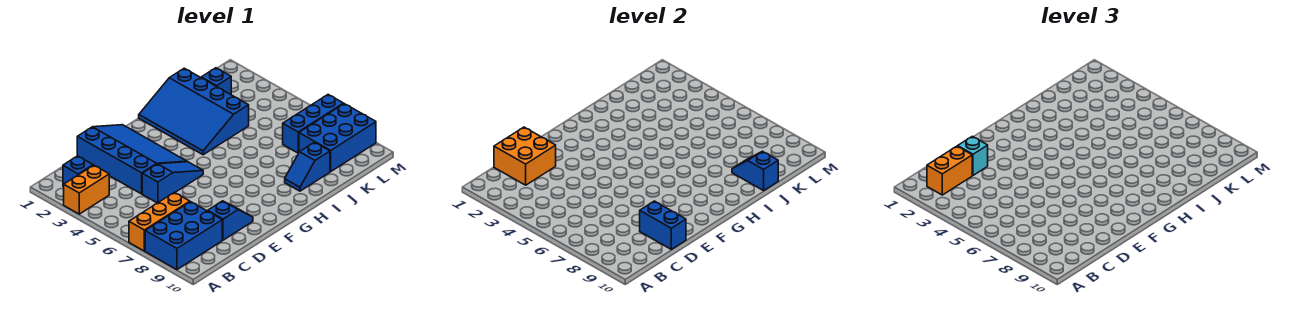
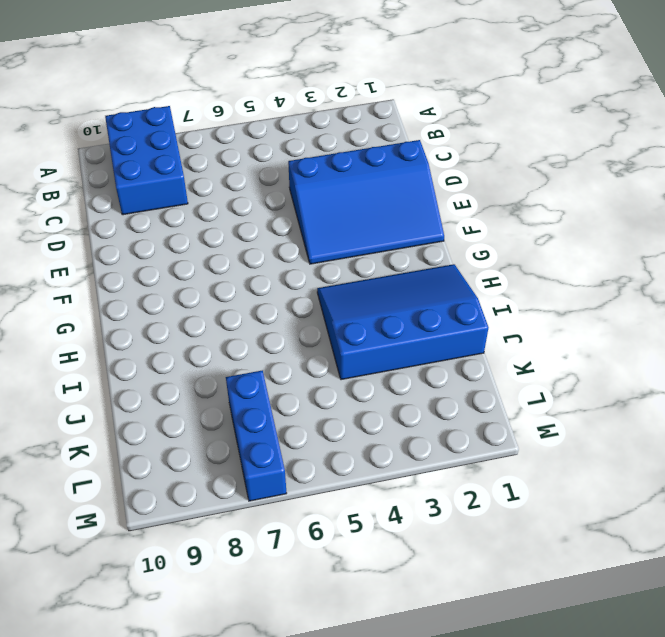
none -> orange 1x2 brick [64,165,109,214]
none -> orange 1x3 brick [129,192,190,251]
none -> blue 1x1 brick [63,156,93,187]

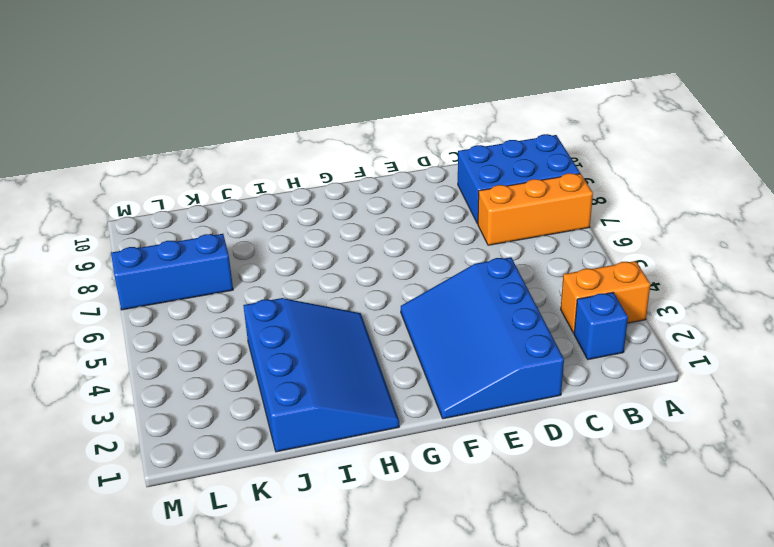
none -> blue 1x3 slope [142,162,203,203]
none -> blue 1x2 slope [208,201,253,240]
none -> blue 1x2 slope [285,142,330,191]

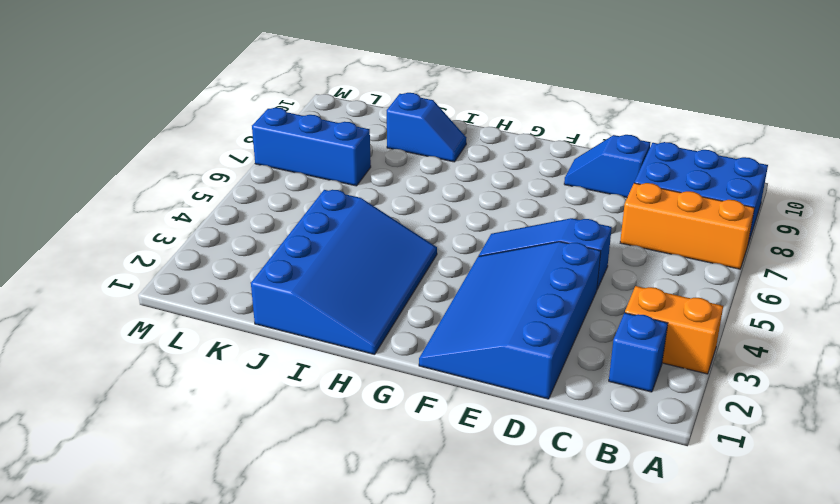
none -> blue 1x1 brick [201,68,231,94]
none -> blue 2x3 brick [299,104,376,171]
none -> orange 2x2 brick [494,127,556,185]

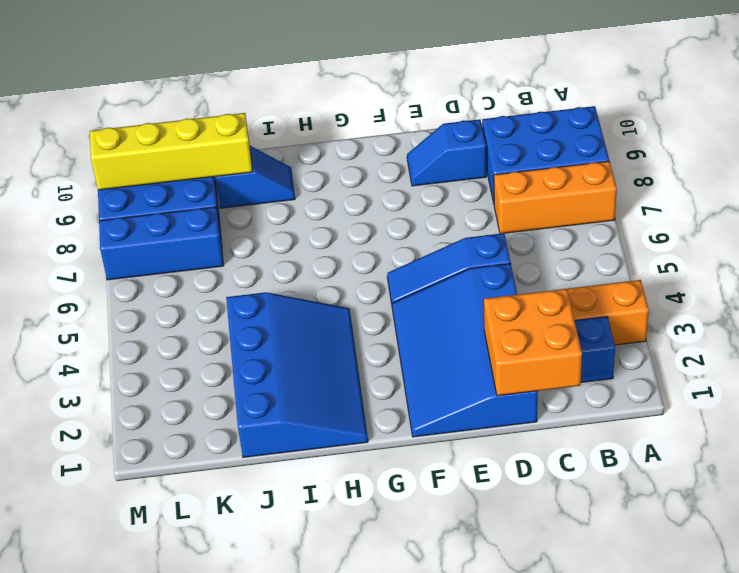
yellow 1x4 brick [90,113,253,190] -> blue 1x2 slope [732,151,778,191]
none -> blue 1x1 brick [201,68,231,94]
none -> blue 1x2 brick [640,201,686,249]
none -> orange 1x2 brick [927,146,972,195]

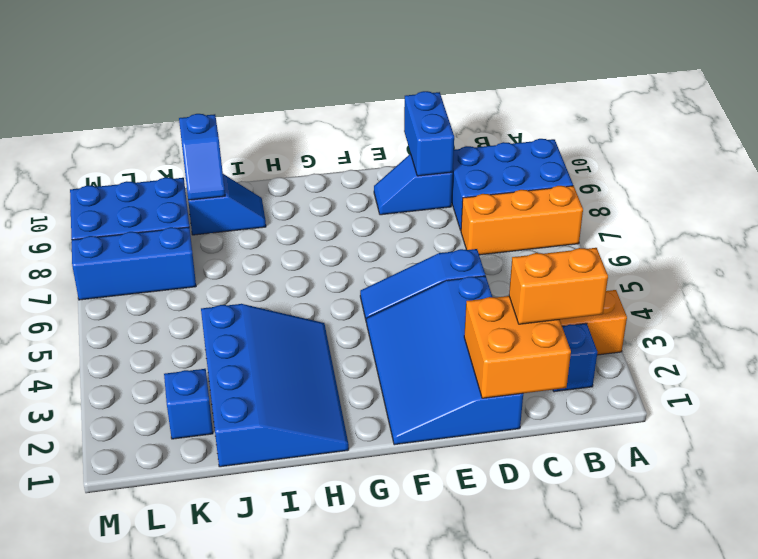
none -> cyan 1x1 brick [958,136,988,175]

